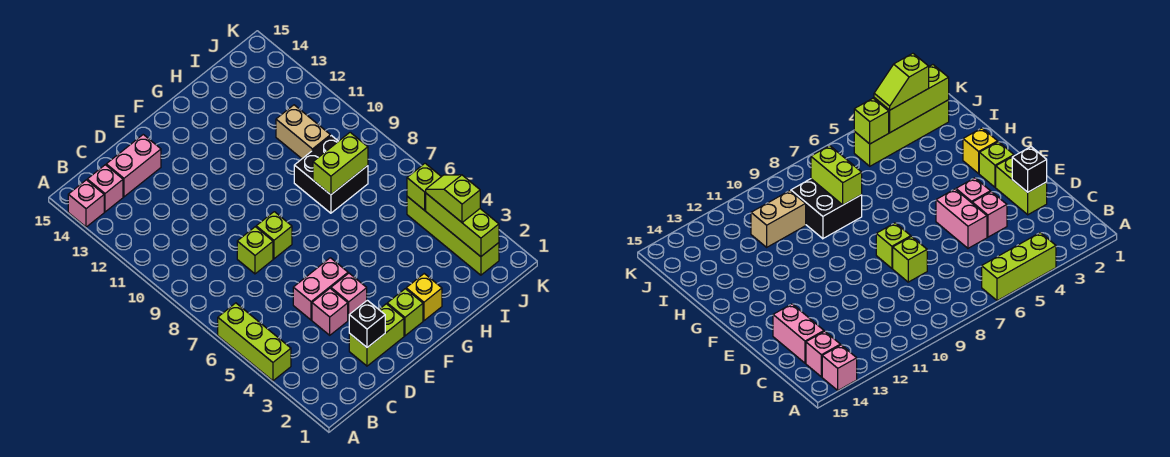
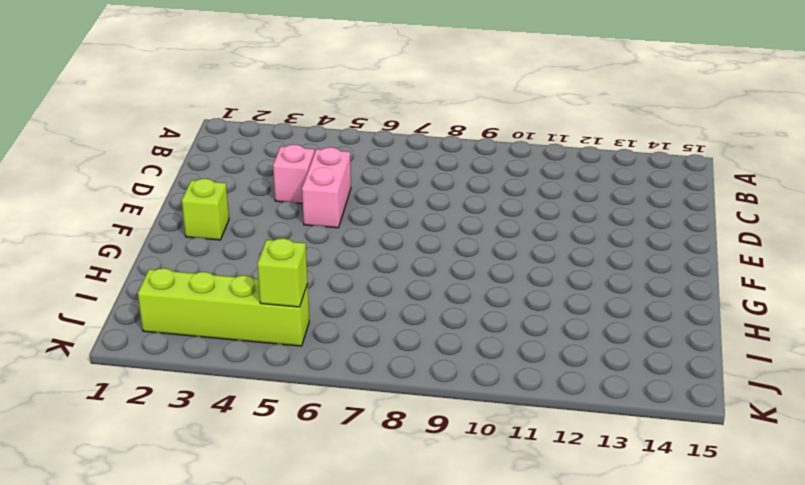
none -> lime 1x3 brick [218,303,291,381]
none -> pink 1x1 brick [68,180,104,227]
none -> pink 1x1 brick [87,165,123,212]

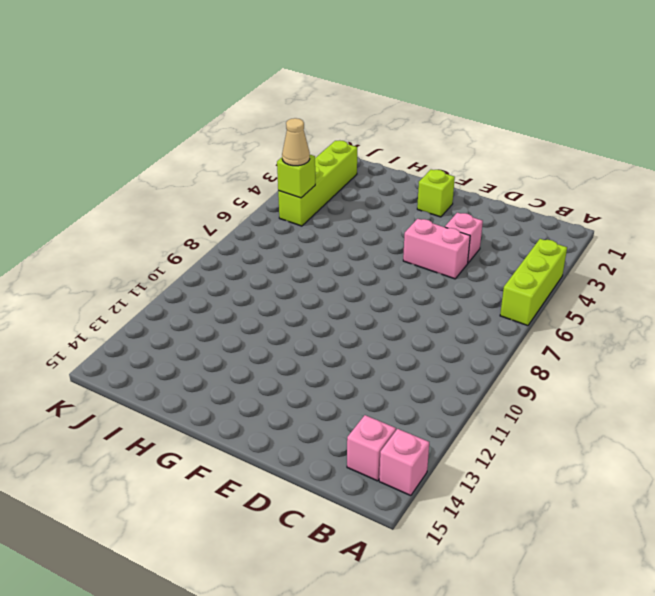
tan 1x1 cone [282,118,310,166] -> none
none -> pink 1x2 brick [106,135,161,197]
none -> lime 1x2 brick [349,304,404,366]
none -> lime 1x1 brick [237,227,273,274]

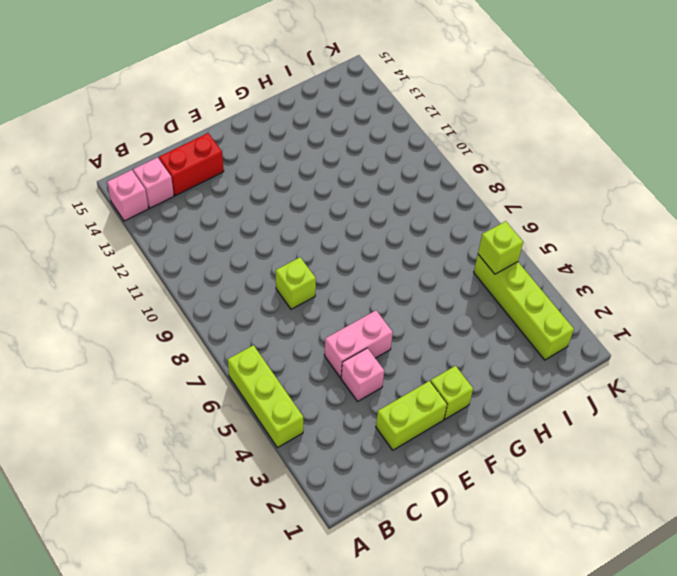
red 1x2 brick [159,133,224,196] -> pink 1x2 brick [106,135,161,197]
none -> pink 1x1 brick [331,273,367,320]
none -> lime 1x1 brick [256,212,292,259]
none -> yellow 1x1 brick [406,274,442,321]

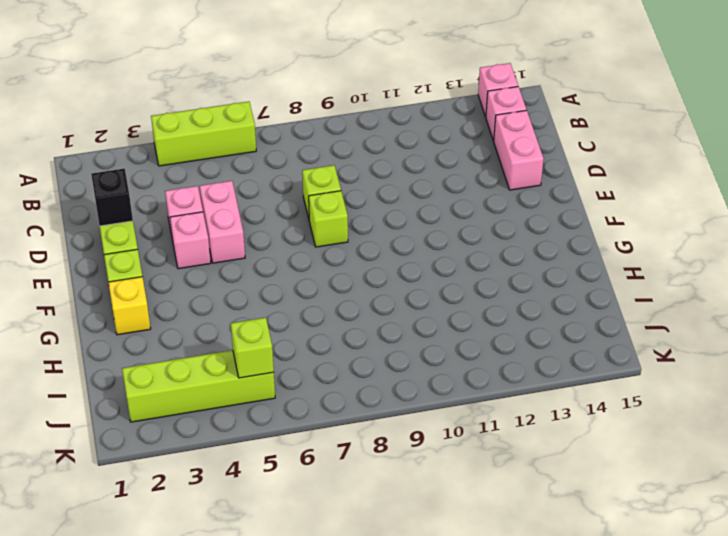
none -> black 2x2 brick [294,136,368,213]
none -> tan 1x2 brick [276,105,330,159]
none -> lime 1x2 brick [313,132,368,195]

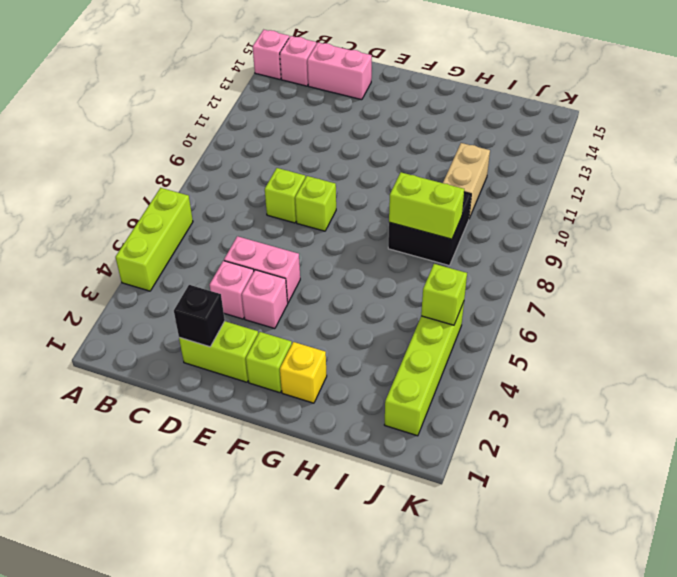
none -> lime 1x3 brick [426,193,499,257]
none -> lime 1x2 slope [426,175,480,222]

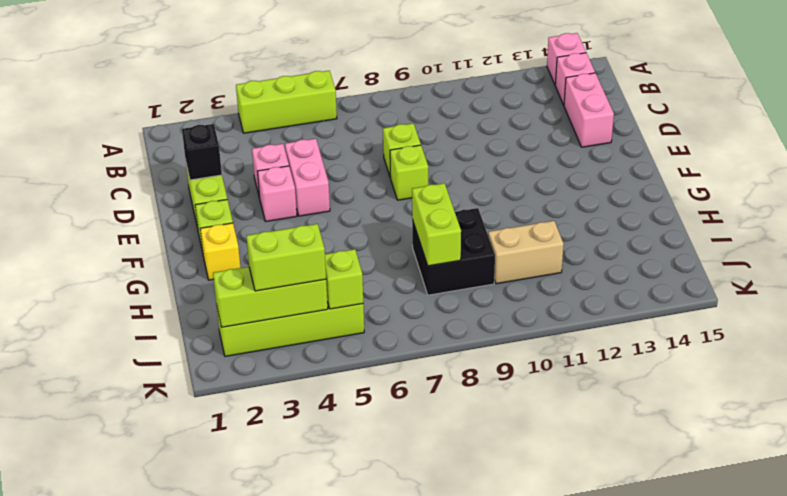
lime 1x2 brick [246,224,326,291] -> lime 1x2 slope [426,175,480,222]

